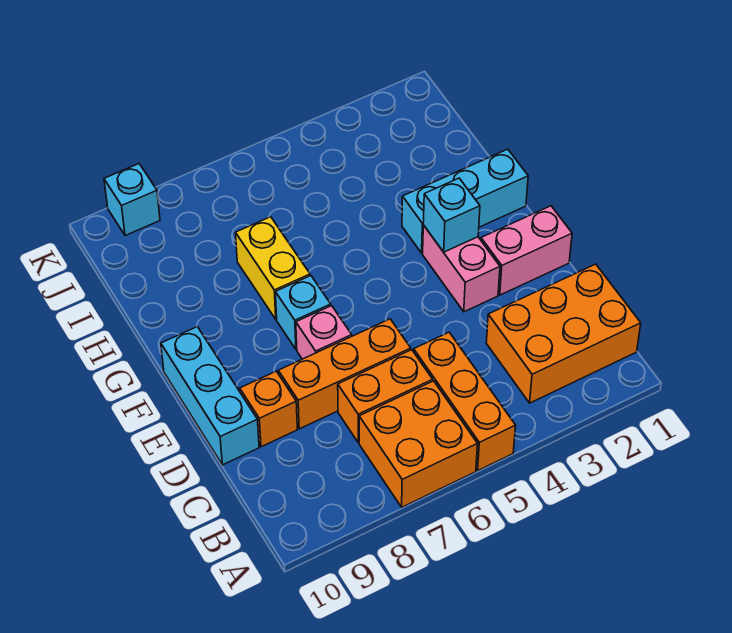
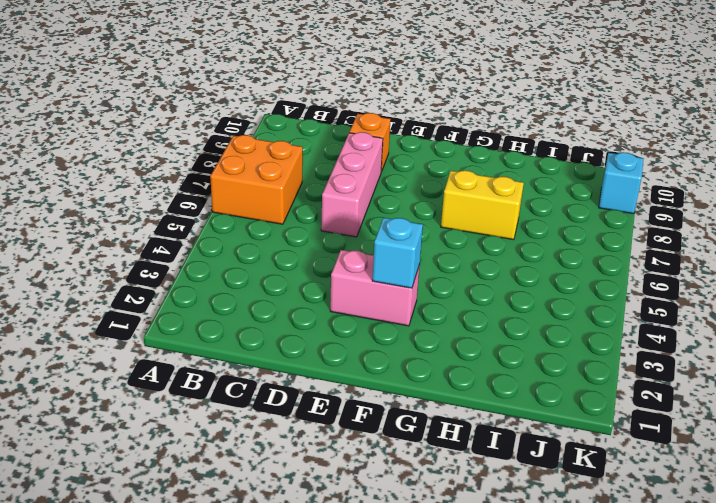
pink 1x3 brick [321,132,383,237] -> orange 1x3 brick [278,319,411,429]
none -> orange 1x3 brick [414,332,516,470]
none -> orange 2x3 brick [486,264,641,403]
none -> orange 1x2 brick [338,350,433,443]

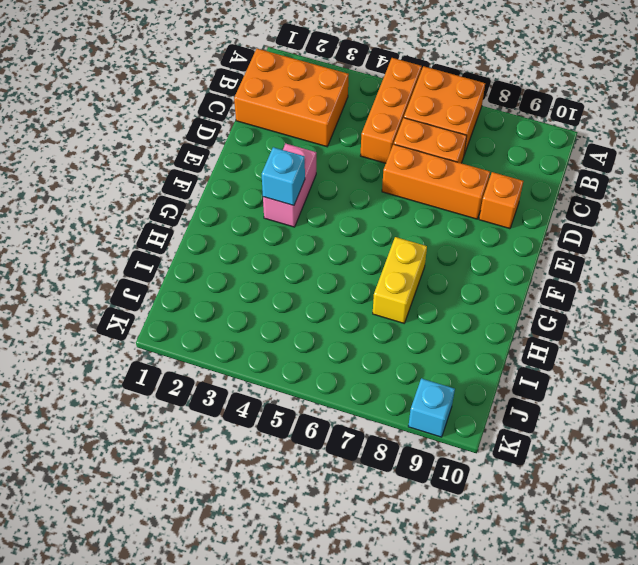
none -> cyan 1x3 brick [161,327,259,465]
none -> pink 1x2 brick [481,206,572,295]
none -> pink 1x1 brick [296,306,352,359]

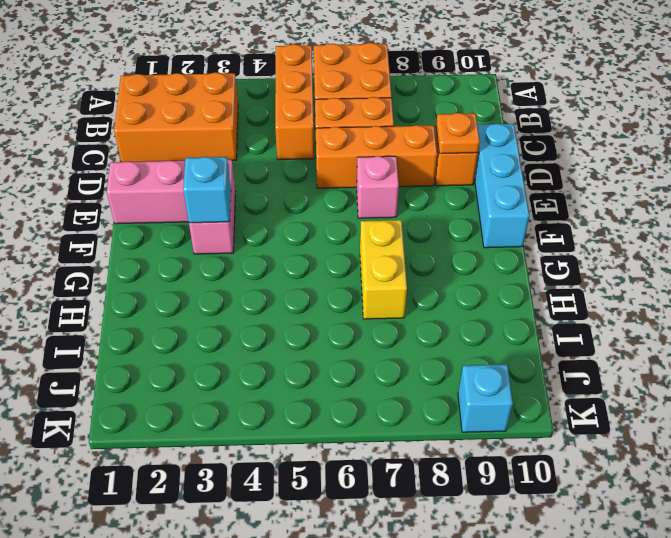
orange 1x1 plate [436,113,480,154] -> none
none -> cyan 1x1 brick [275,276,331,349]
none -> cyan 1x3 brick [402,149,528,253]

